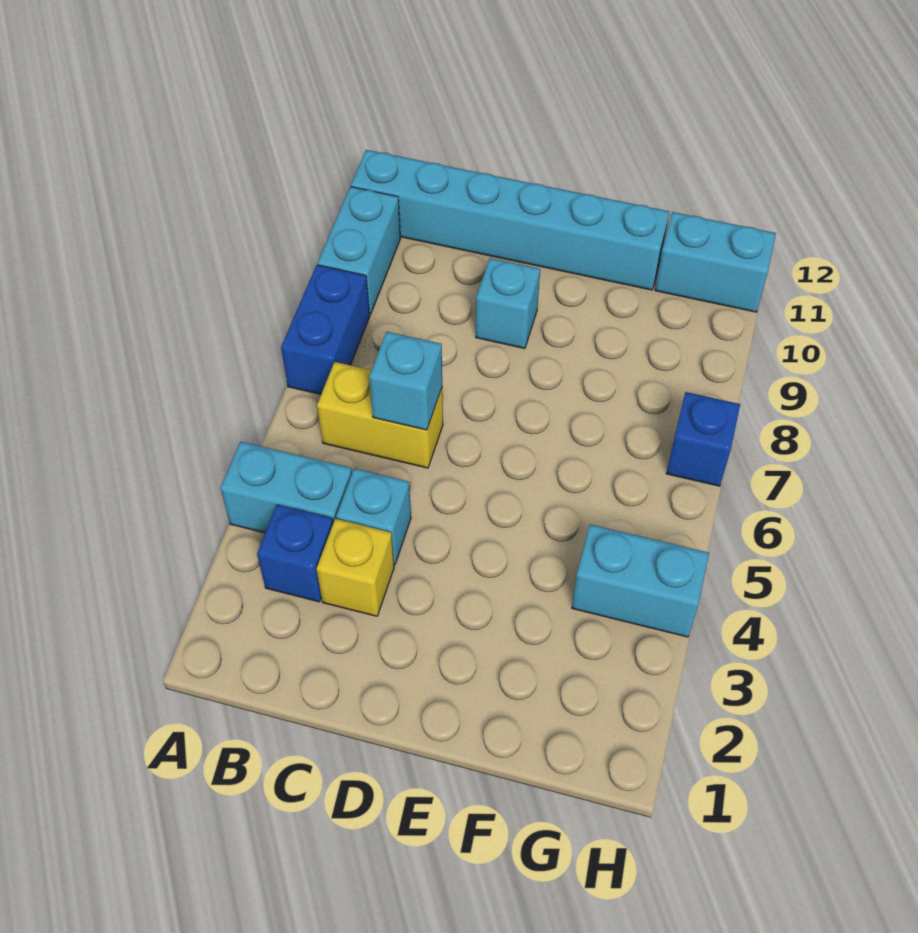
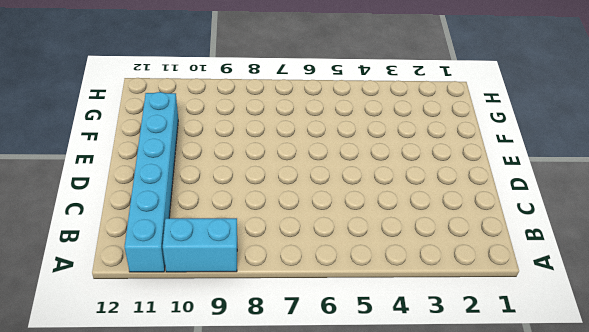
none -> cyan 1x2 brick [220,442,352,533]
none -> blue 1x2 brick [281,265,370,394]
none -> blue 1x1 brick [257,505,333,602]

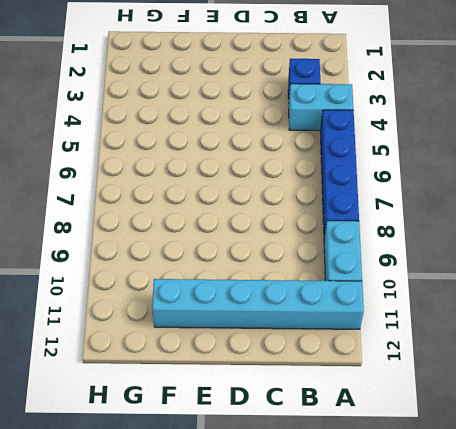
blue 1x4 brick [320,110,359,237] -> blue 1x2 brick [281,265,370,394]
none -> yellow 1x2 brick [317,362,443,468]
none -> yellow 1x1 brick [317,519,394,616]
none -> cyan 1x1 brick [336,469,411,565]

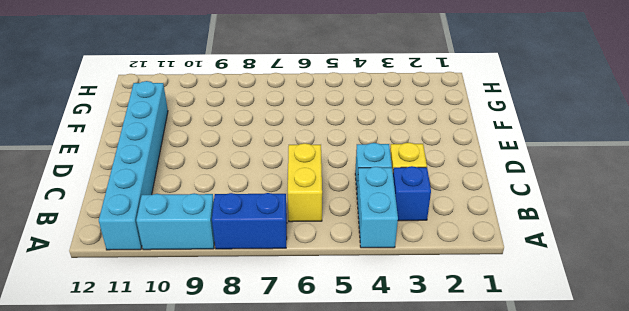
none -> cyan 1x1 brick [476,258,540,349]
none -> cyan 1x2 brick [572,525,709,637]
none -> cyan 1x2 brick [655,212,776,312]

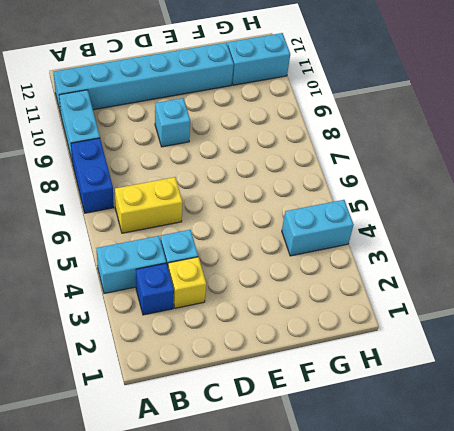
none -> blue 1x1 brick [666,392,740,486]
none -> cyan 1x1 brick [369,332,442,430]

